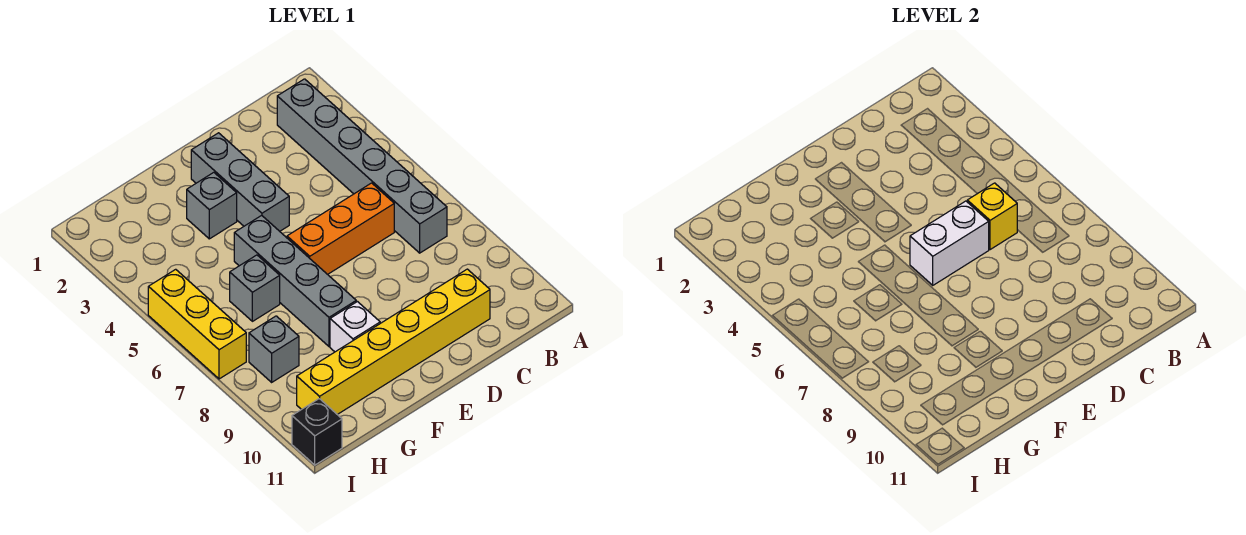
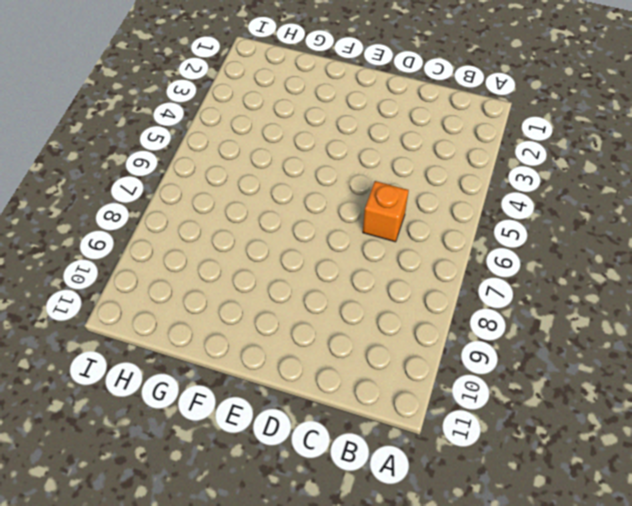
orange 1x1 brick [363,181,409,242] -> orange 1x3 brick [287,183,394,274]
none -> grey 1x6 brick [277,79,447,253]
none -> yellow 1x6 brick [297,269,490,415]
none -> grey 1x3 brick [191,133,289,231]

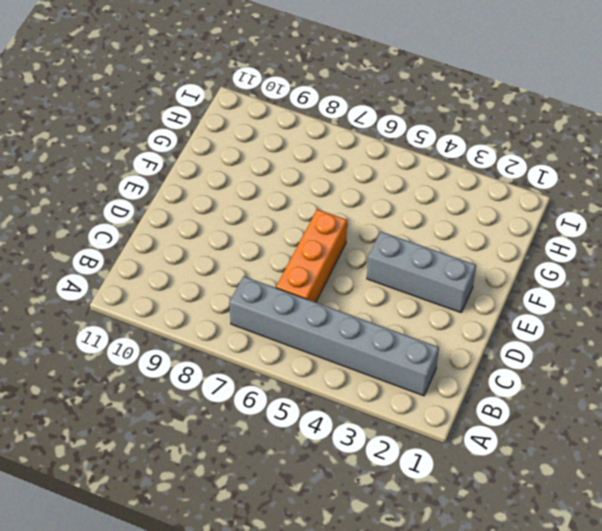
none -> yellow 1x6 brick [297,269,490,415]
none -> grey 1x1 brick [187,172,237,239]
none -> grey 1x4 brick [234,215,356,346]

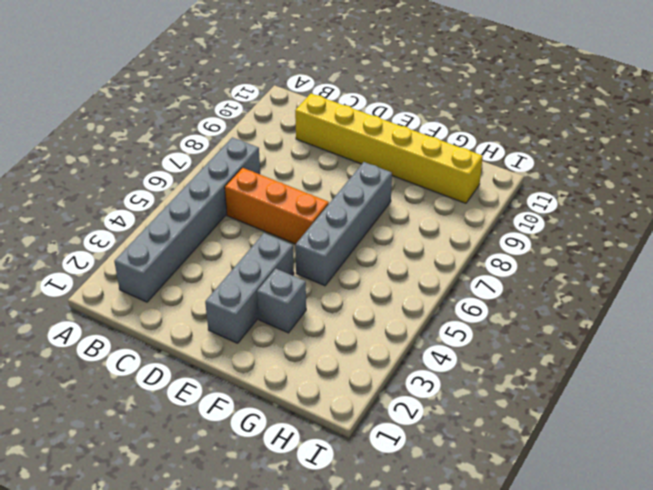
none -> white 1x1 brick [330,302,380,352]
none -> grey 1x1 brick [230,255,280,321]
none -> grey 1x1 brick [249,316,299,382]

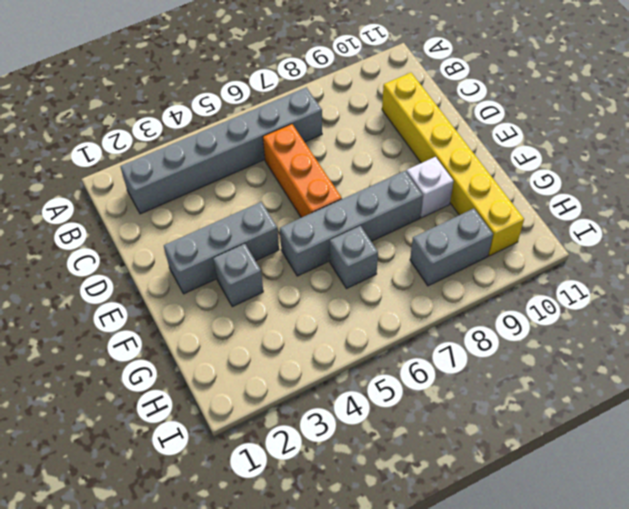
grey 1x2 brick [410,209,493,286] -> grey 1x1 brick [249,316,299,382]
none -> yellow 1x3 brick [148,269,246,379]
none -> black 1x1 brick [292,399,342,465]
none -> yellow 1x1 brick [967,183,1017,250]

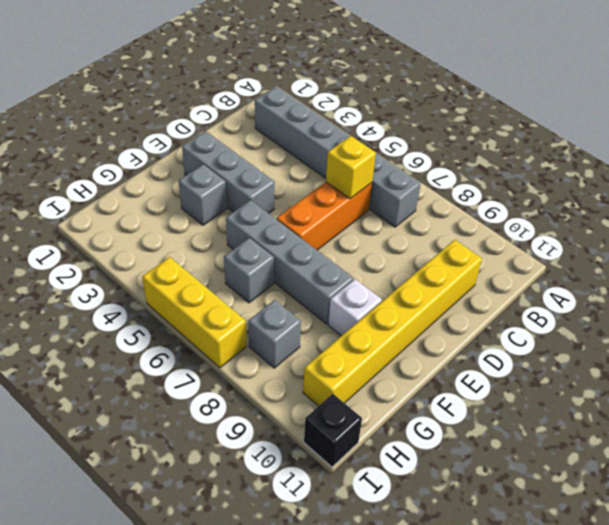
none -> white 1x2 brick [910,201,989,285]

